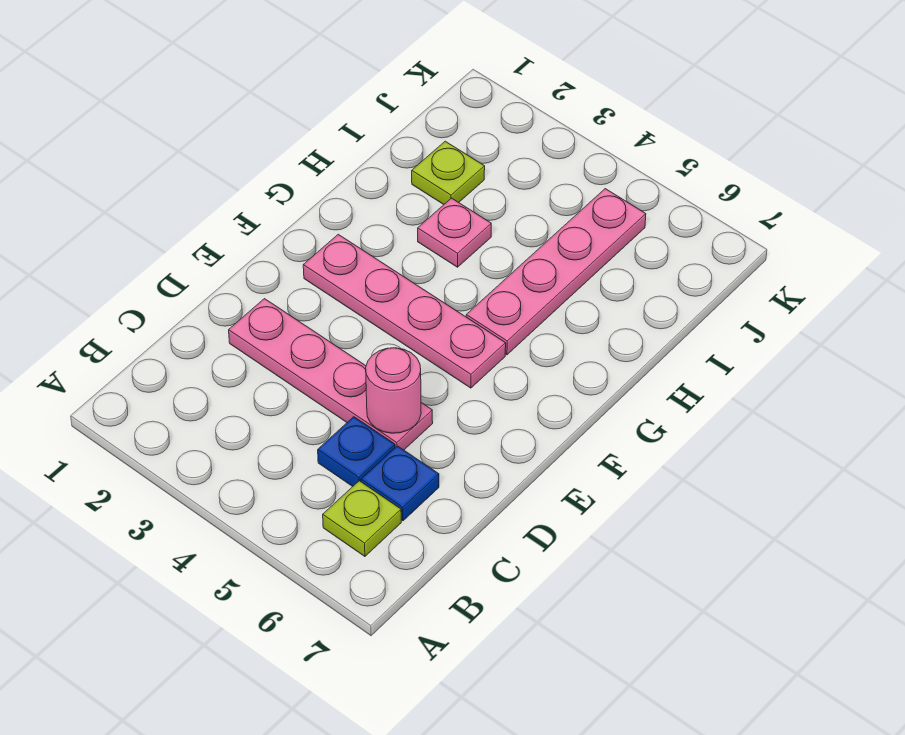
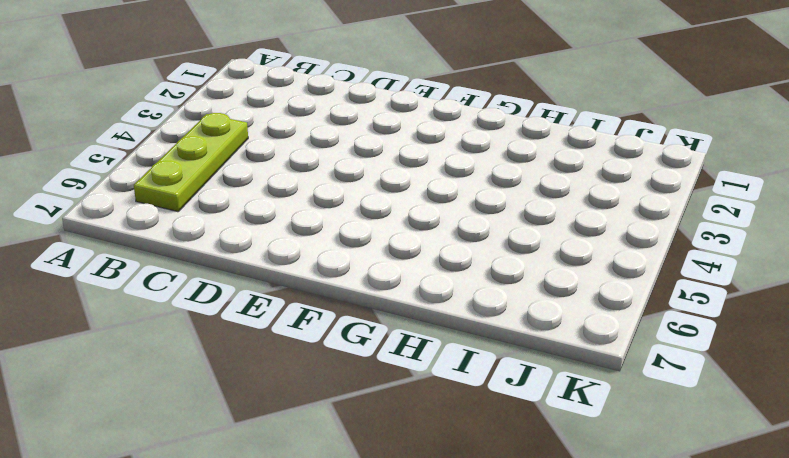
lime 1x3 plate [134,113,248,212] -> lime 1x1 plate [323,481,401,556]
none -> blue 1x1 plate [318,417,395,487]
none -> blue 1x1 plate [361,446,439,521]

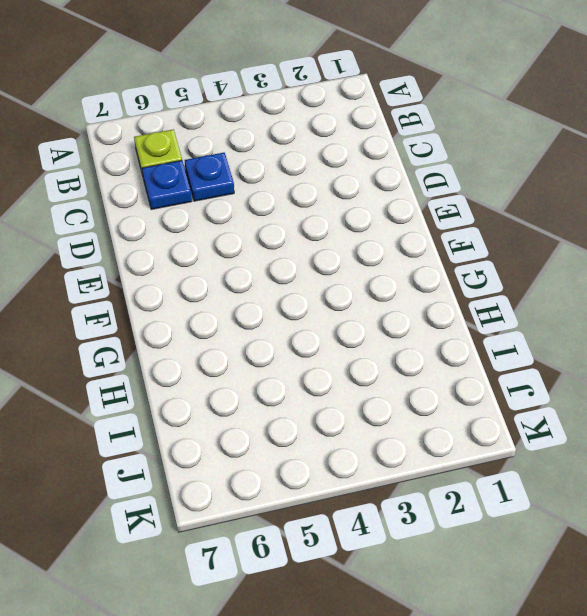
none -> pink 1x4 plate [229,299,433,450]
none -> pink 1x4 plate [303,234,506,388]

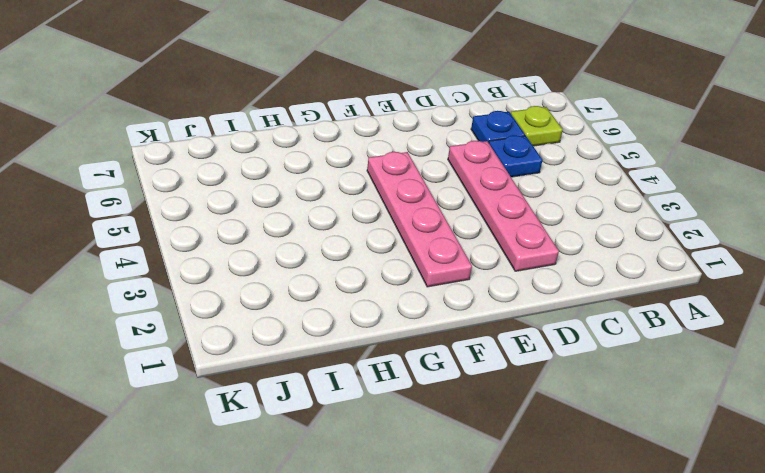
none -> pink 1x4 plate [466,189,646,355]
none -> pink 1x1 plate [418,198,491,267]

